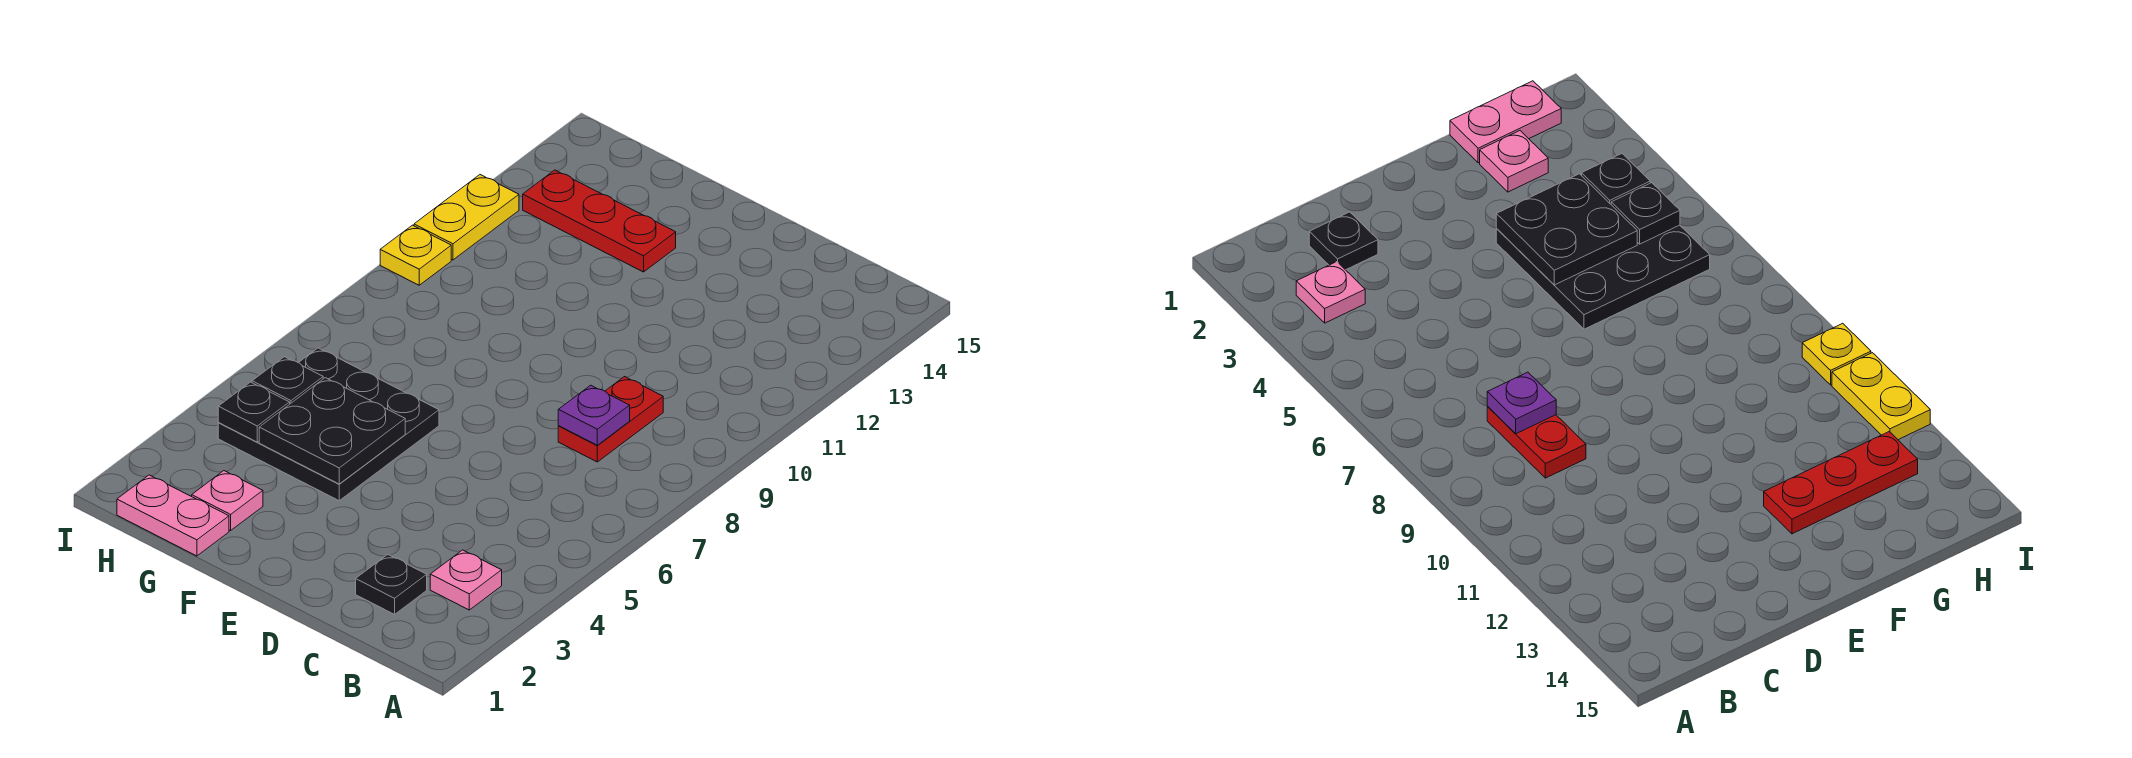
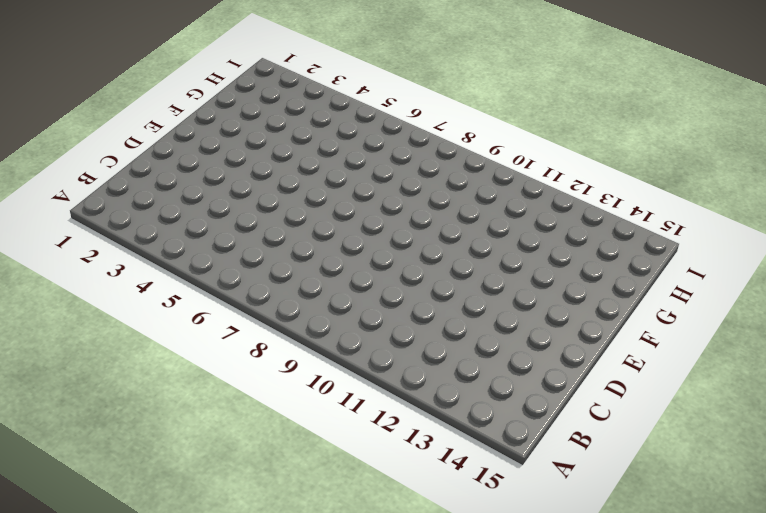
none -> pink 1x1 plate [430,550,502,610]
none -> black 1x1 plate [356,555,427,614]
none -> red 1x2 plate [558,377,663,462]

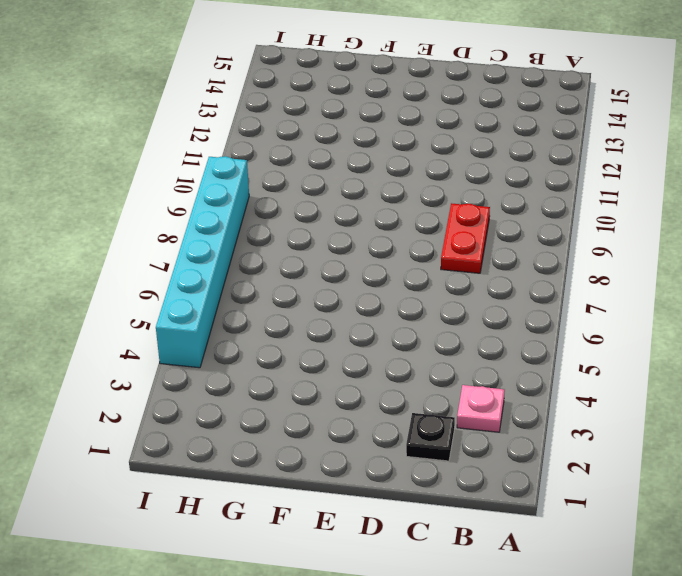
cyan 1x6 brick [156,156,249,368] -> none
none -> black 3x3 plate [218,348,439,501]
none -> red 1x3 plate [523,170,676,272]
none -> pink 1x2 plate [117,475,229,556]

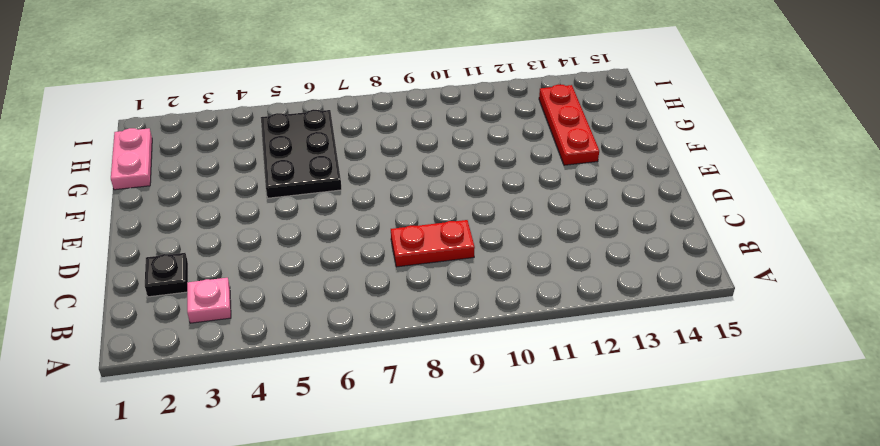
black 2x3 plate [261,109,342,198] -> black 3x3 plate [218,348,439,501]
none -> pink 1x1 plate [192,471,263,531]
none -> yellow 1x1 plate [380,225,451,285]
none -> yellow 1x2 plate [414,175,519,260]

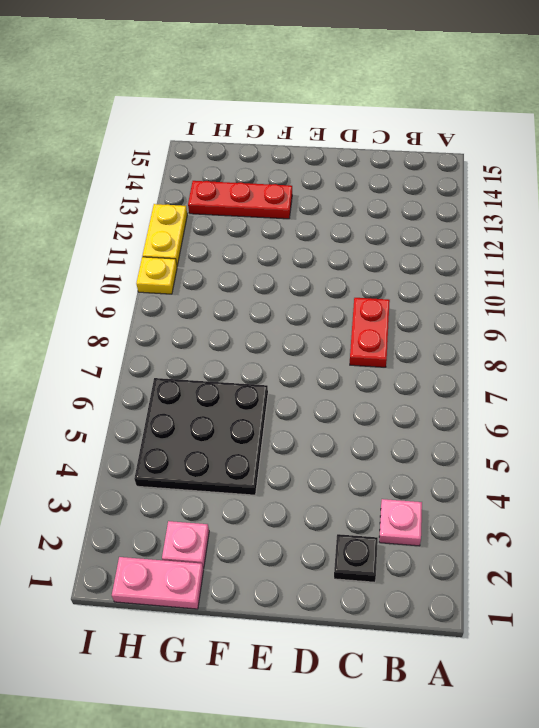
none -> purple 1x1 plate [558,385,630,445]
none -> black 2x2 plate [259,378,405,484]
none -> black 1x1 plate [218,382,290,442]

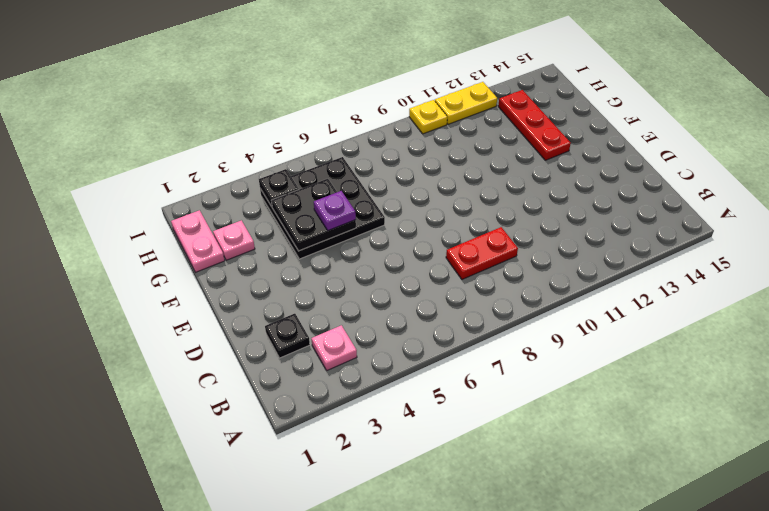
purple 1x1 plate [314,191,356,231] -> purple 1x1 plate moved to [558,385,630,445]
none -> black 1x1 plate [252,357,323,404]

